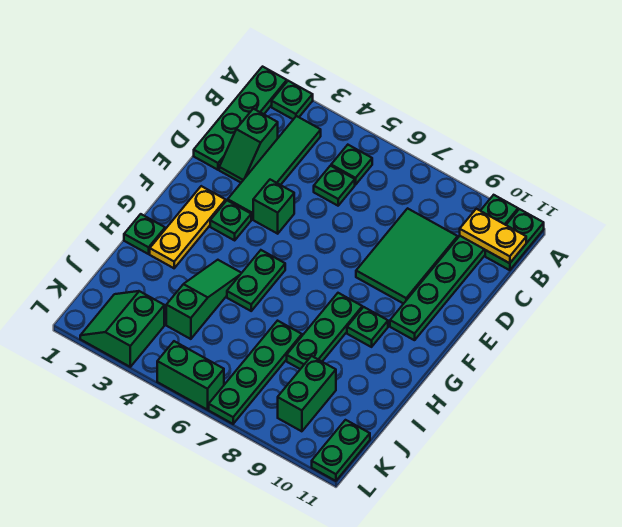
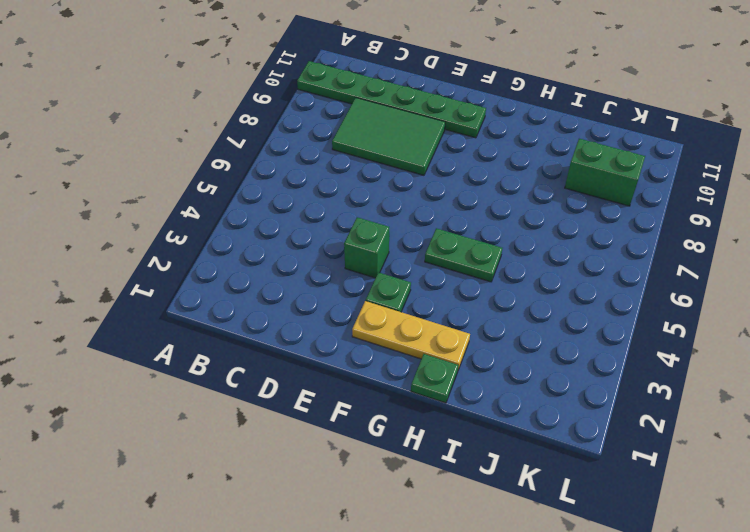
none -> green 1x4 plate [194,67,287,170]
none -> green 1x1 plate [272,81,313,119]
none -> green 1x2 plate [485,209,544,270]

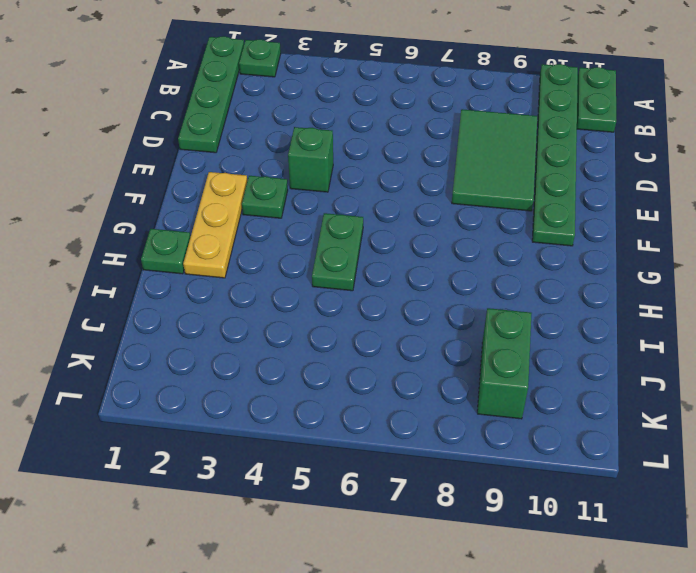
none -> green 1x4 tile [228,116,321,219]
none -> green 1x1 plate [331,145,372,185]
none -> green 1x2 slope [219,109,278,182]

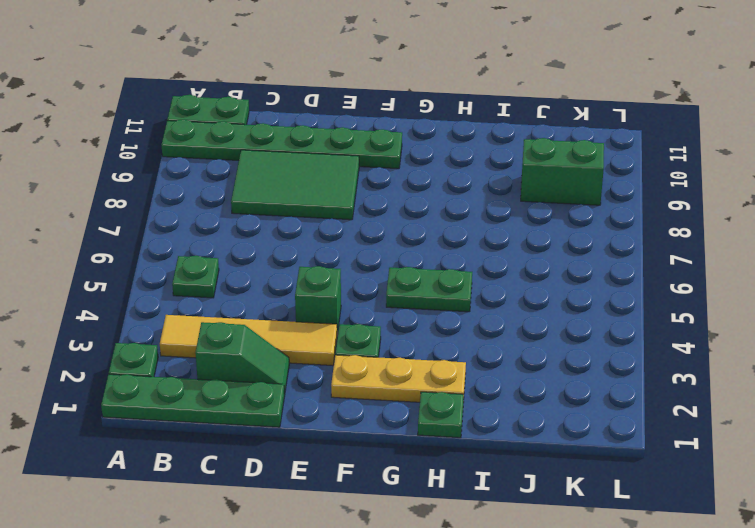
yellow 1x4 tile [160,315,337,366] -> green 1x4 tile [228,116,321,219]
none -> green 1x1 plate [314,166,355,206]
none -> green 1x3 plate [287,293,362,369]
none -> green 1x1 plate [347,307,388,347]

